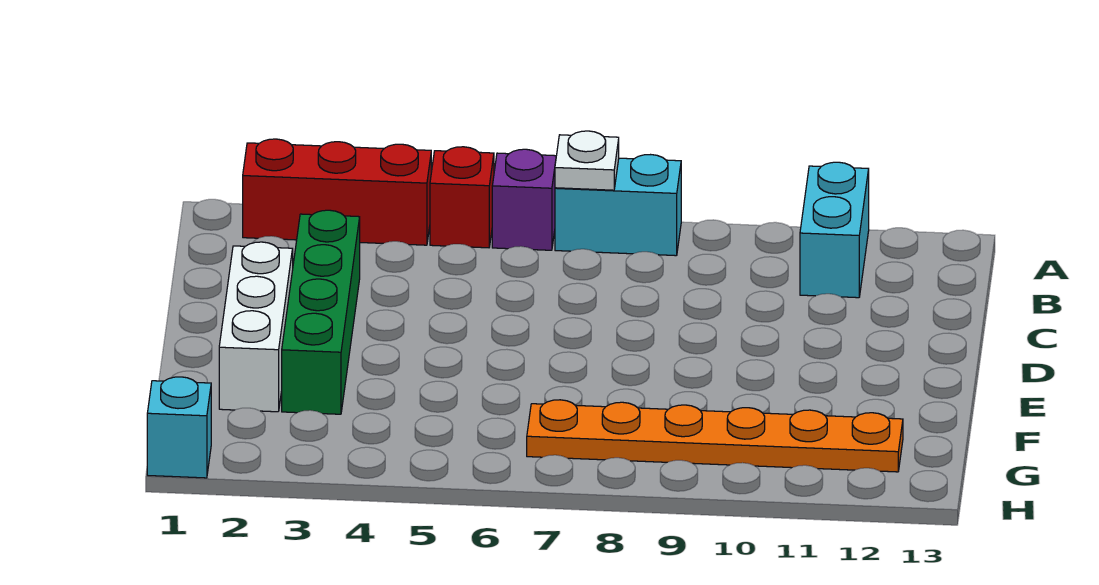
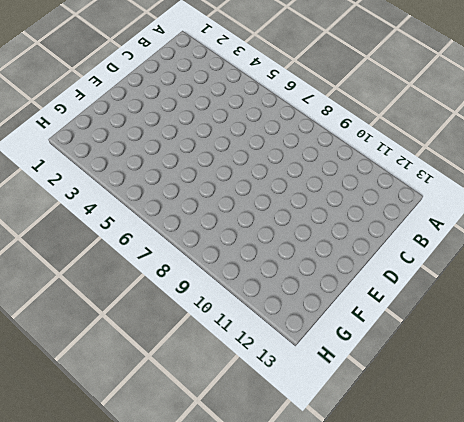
none -> red 1x3 brick [243,139,431,245]
none -> red 1x1 brick [430,147,494,248]

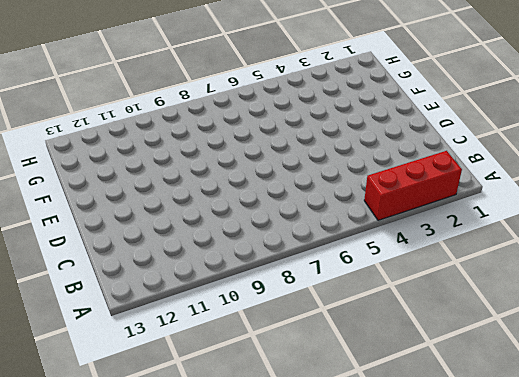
none -> red 1x1 brick [430,147,494,248]
none -> purple 1x1 brick [492,149,556,250]

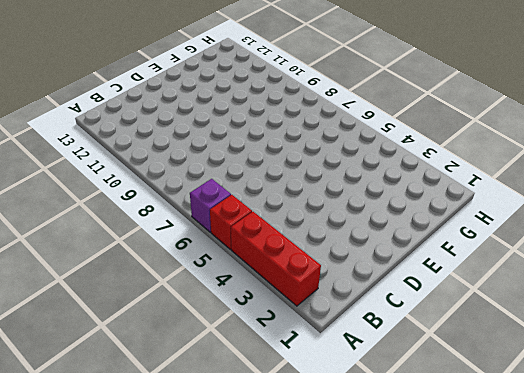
none -> cyan 1x2 brick [555,155,681,256]
none -> cyan 1x2 brick [800,162,869,298]

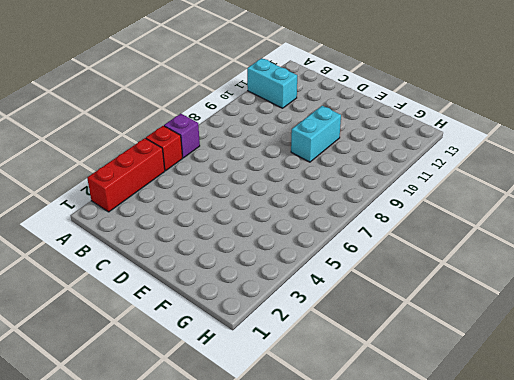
cyan 1x2 brick [291,106,341,162] -> cyan 1x2 brick moved to [555,155,681,256]
none -> green 1x4 brick [282,210,360,414]
none -> white 1x3 brick [219,242,293,412]

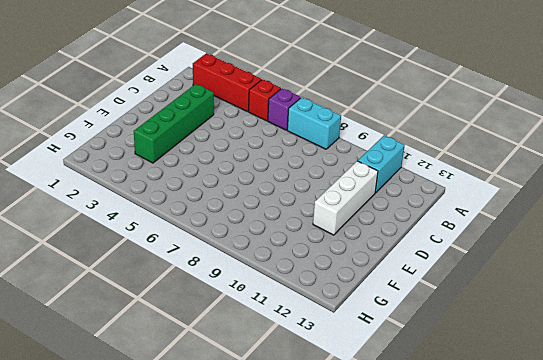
white 1x3 brick [313,161,378,235] -> white 1x3 brick moved to [219,242,293,412]
none -> orange 1x6 plate [527,400,903,472]
none -> cyan 1x1 brick [147,377,211,478]

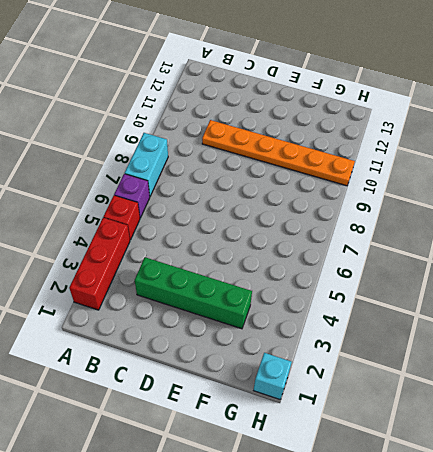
orange 1x6 plate [202,120,355,186] -> orange 1x6 plate turned to [527,400,903,472]
none -> cyan 1x2 brick [800,162,869,298]
none -> white 1x3 brick [219,242,293,412]

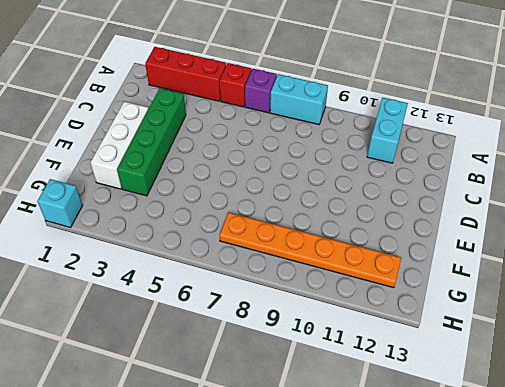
none -> white 1x1 plate [555,131,619,190]

